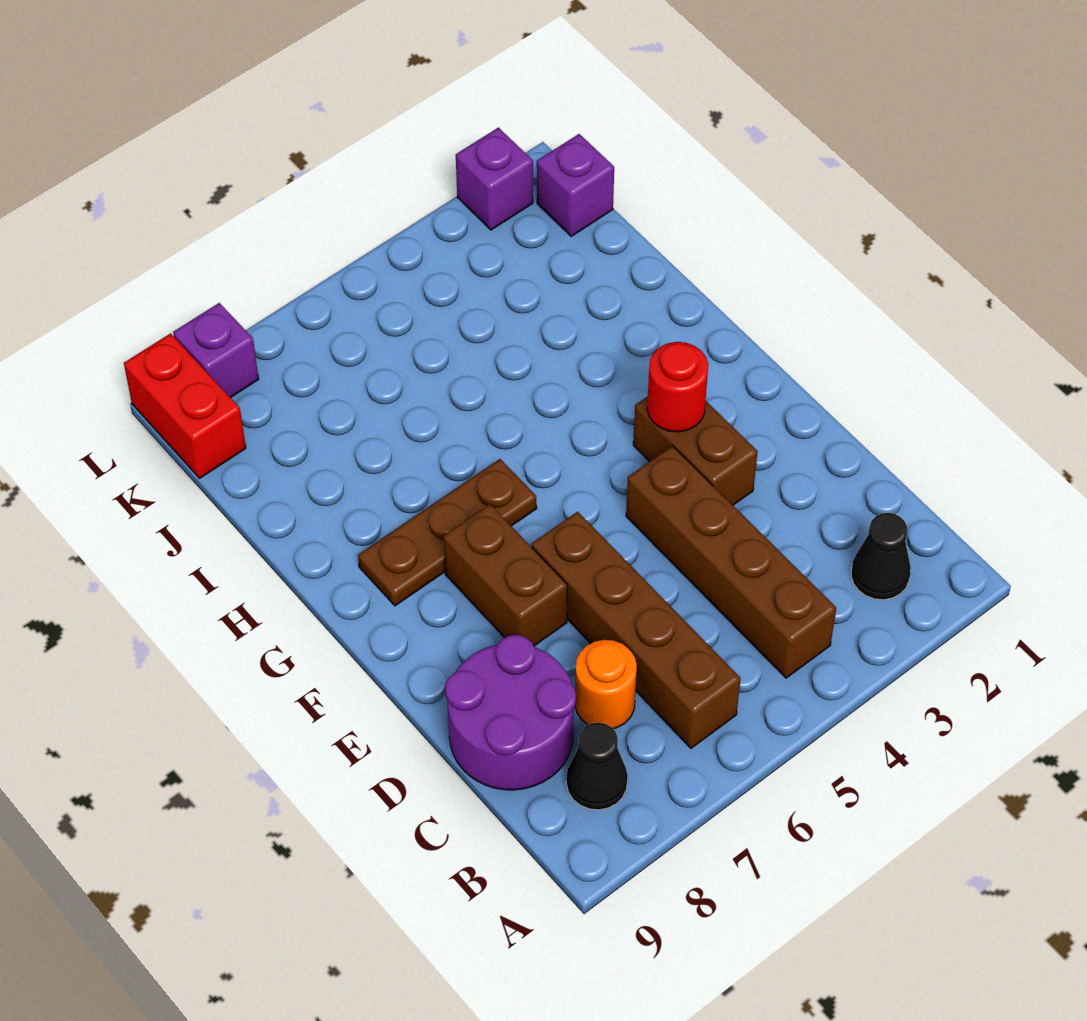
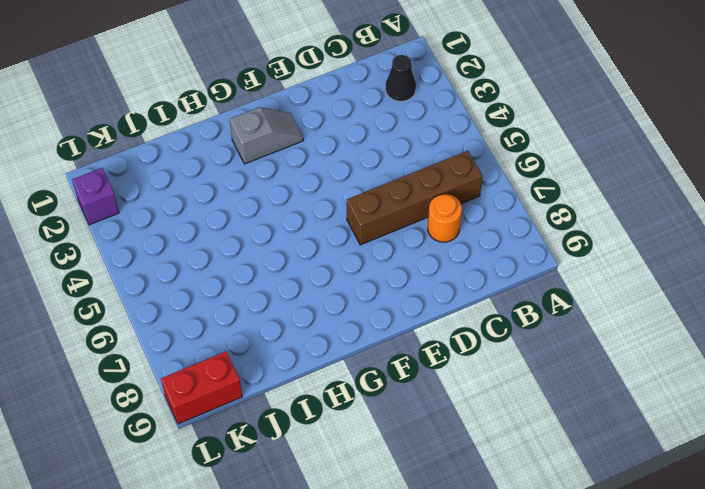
grey 1x2 slope [230,107,303,164] -> none
none -> brown 1x4 brick [626,446,836,678]
none -> black 1x1 cone [566,722,628,810]
none -> purple 2x2 round brick [445,635,576,790]

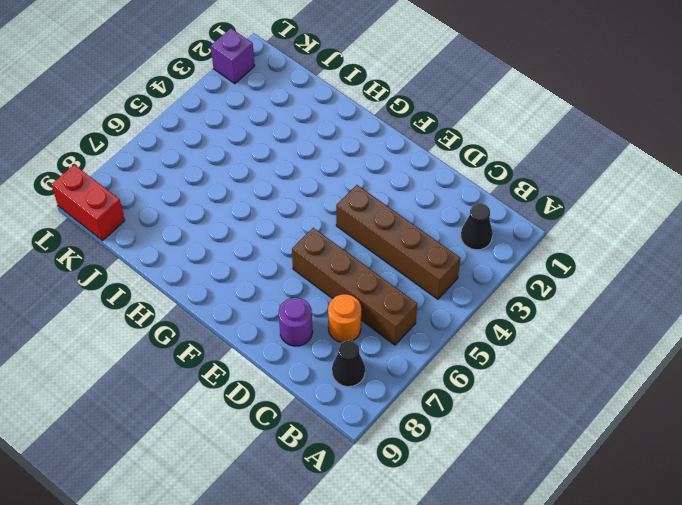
purple 1x1 round brick [279,298,313,346] -> purple 2x2 round brick [445,635,576,790]
none -> brown 1x2 brick [633,397,758,505]
none -> brown 1x2 brick [443,504,567,646]
none -> brown 1x3 plate [358,459,537,606]

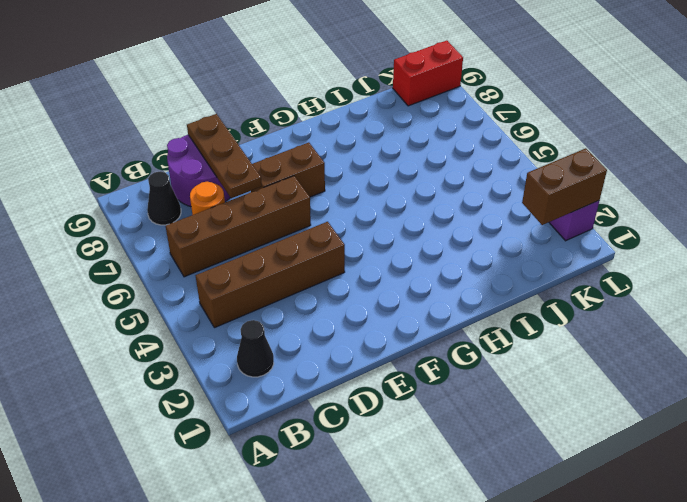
brown 1x3 plate [187,114,262,198] -> brown 1x3 plate moved to [358,459,537,606]
brown 1x2 brick [522,148,607,225] -> brown 1x2 brick moved to [633,397,758,505]
none -> purple 1x1 brick [537,134,614,236]
none -> purple 1x1 brick [173,303,259,398]
none -> red 1x1 round brick [647,342,708,432]

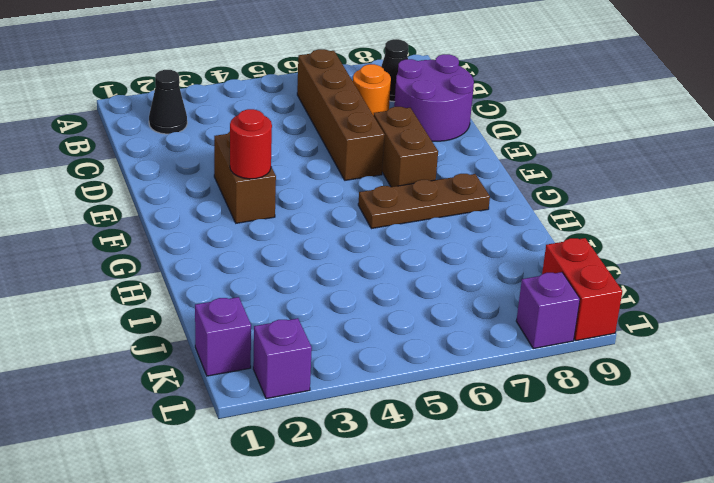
none -> brown 1x4 brick [626,446,836,678]

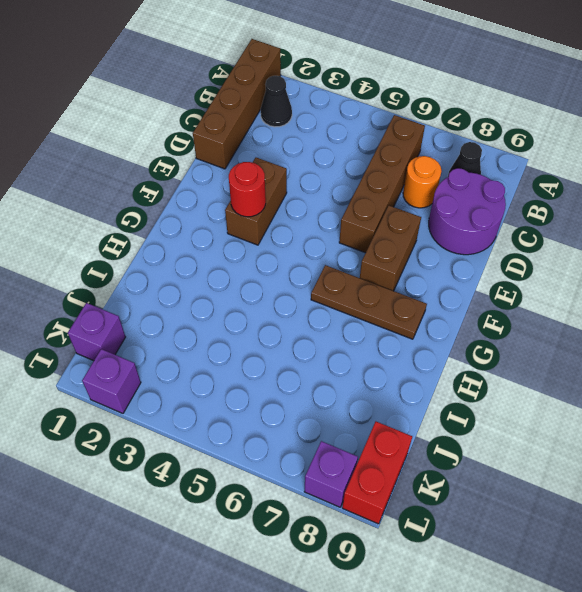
brown 1x4 brick [193,39,281,169] -> brown 1x4 brick moved to [626,446,836,678]

